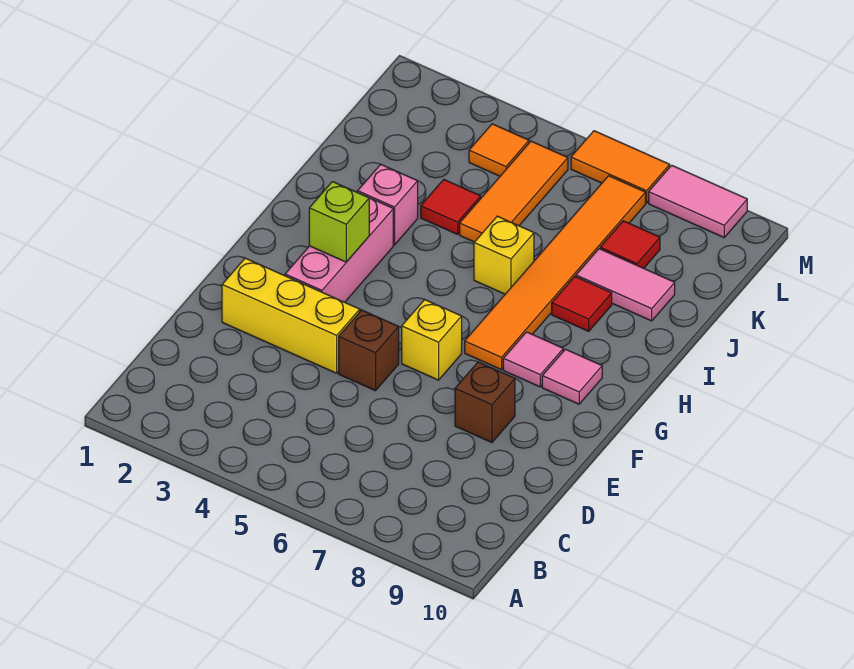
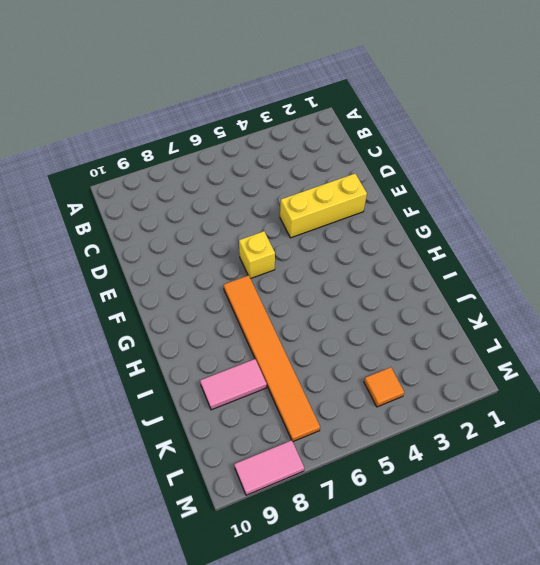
none -> brown 1x1 brick [339,310,399,391]
none -> brown 1x1 brick [455,362,515,442]
none -> pink 1x3 brick [285,198,393,302]

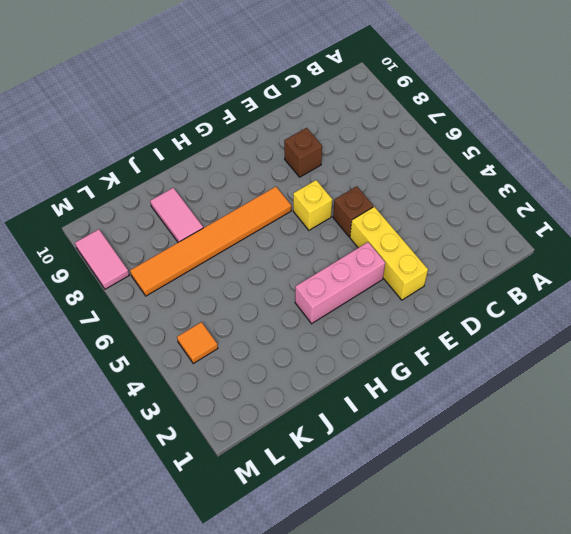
none -> pink 1x1 tile [503,332,563,387]
none -> pink 1x1 tile [542,349,602,404]
none -> pink 1x1 brick [358,164,418,245]

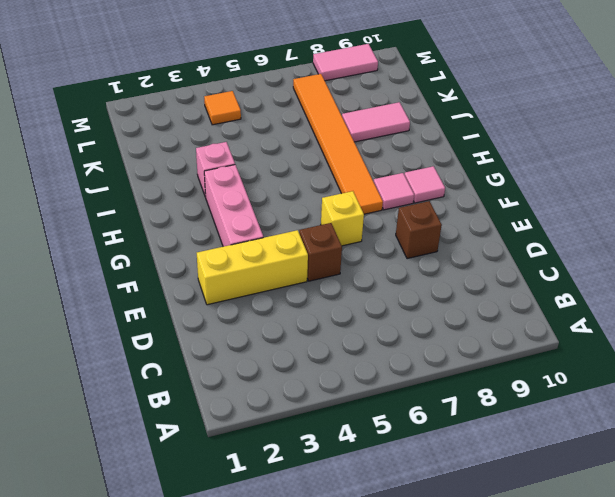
none -> yellow 1x1 brick [474,216,534,294]
none -> red 1x1 tile [552,277,612,331]
none -> red 1x1 tile [421,180,481,234]

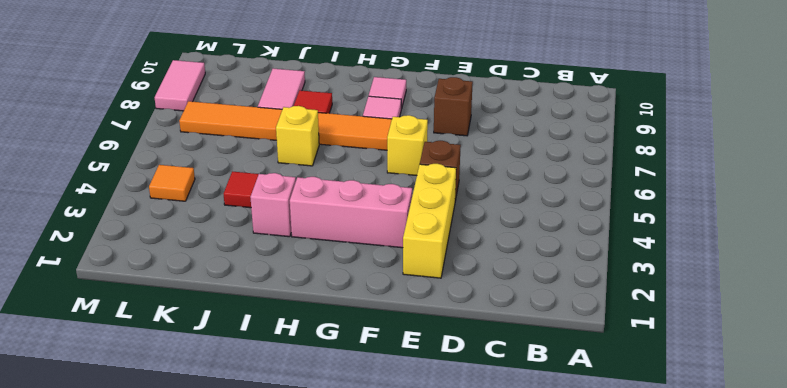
none -> orange 1x3 tile [460,141,568,242]
none -> red 1x1 tile [600,221,660,268]
none -> orange 1x2 tile [571,131,670,203]

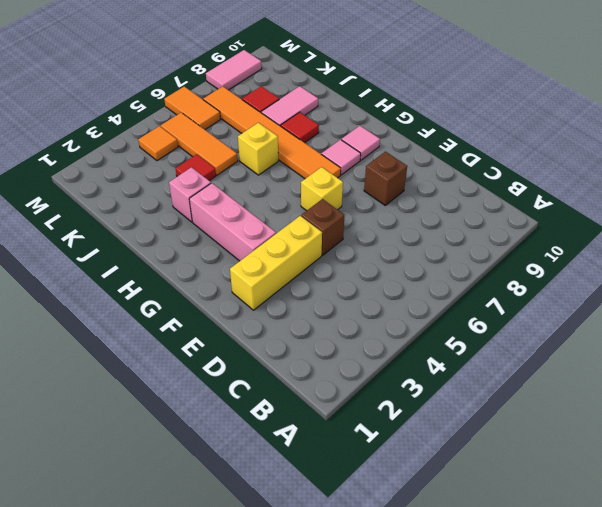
orange 1x2 tile [164,86,220,129] -> orange 1x2 tile turned to [571,131,670,203]
none -> lime 1x1 brick [309,182,369,262]

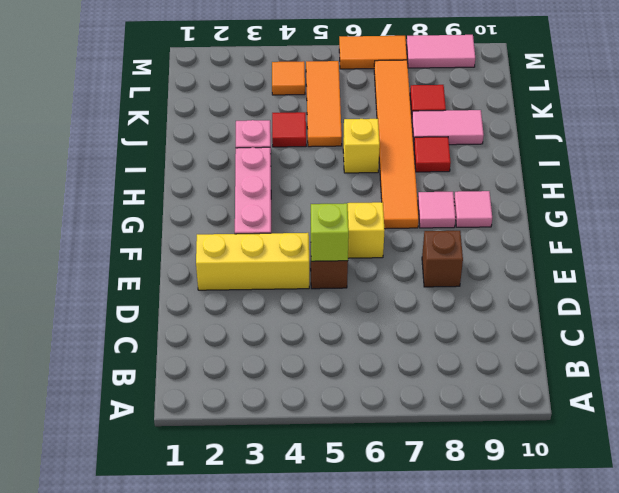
lime 1x1 brick [311,203,349,261] -> lime 1x1 brick moved to [309,182,369,262]

